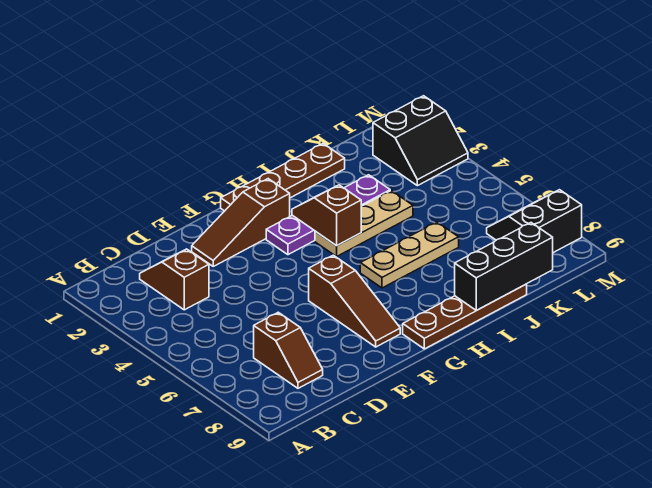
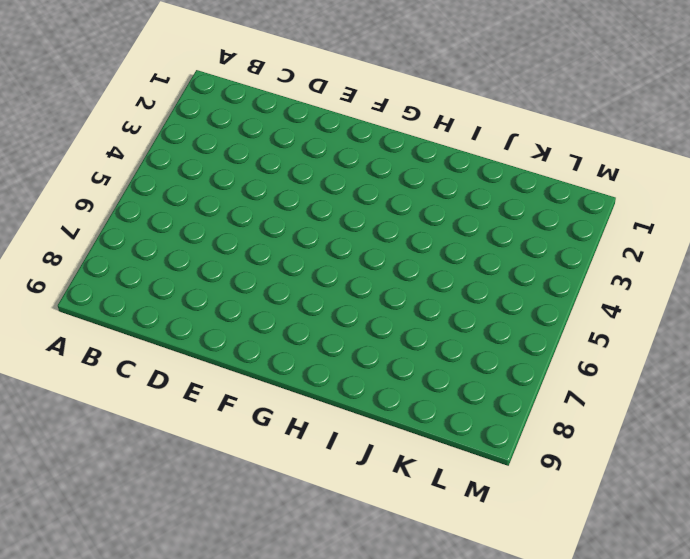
none -> brown 1x2 slope [140,249,209,310]
none -> brown 1x2 slope [254,312,323,388]
none -> brown 1x3 slope [192,179,290,266]

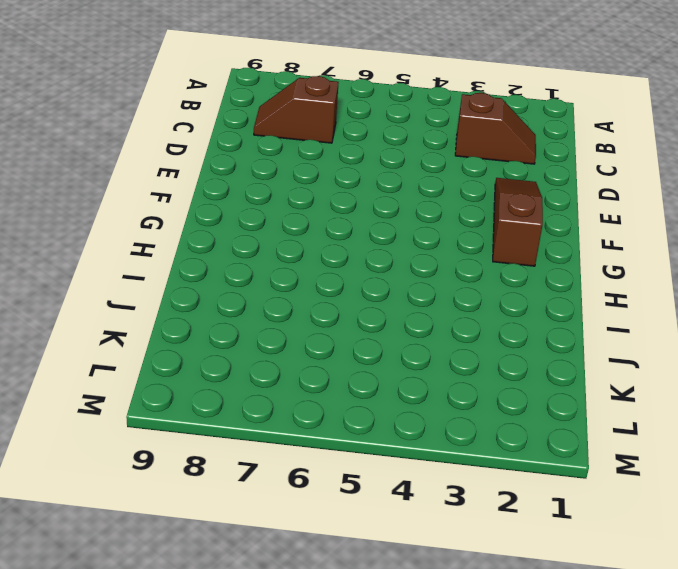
none -> brown 1x3 slope [309,255,400,347]
none -> brown 1x4 plate [221,144,345,211]
none -> purple 1x4 plate [266,175,390,255]

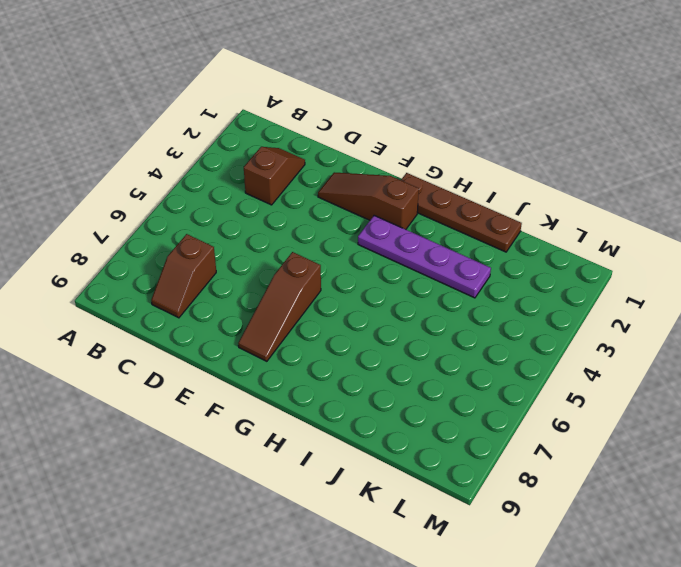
none -> brown 1x4 plate [403,284,527,349]
none -> tan 1x3 plate [315,191,413,257]
none -> tan 1x3 plate [360,222,459,288]

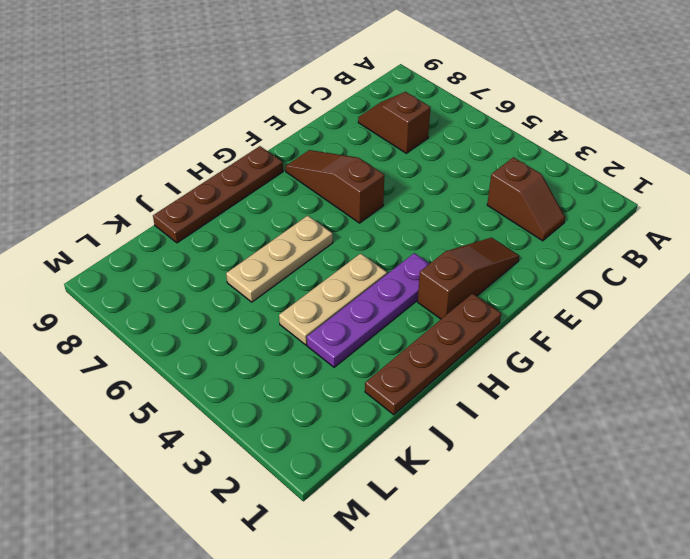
none -> black 2x2 slope [373,96,468,186]
none -> black 2x2 slope [487,190,582,253]
none -> brown 1x2 slope [292,185,361,246]

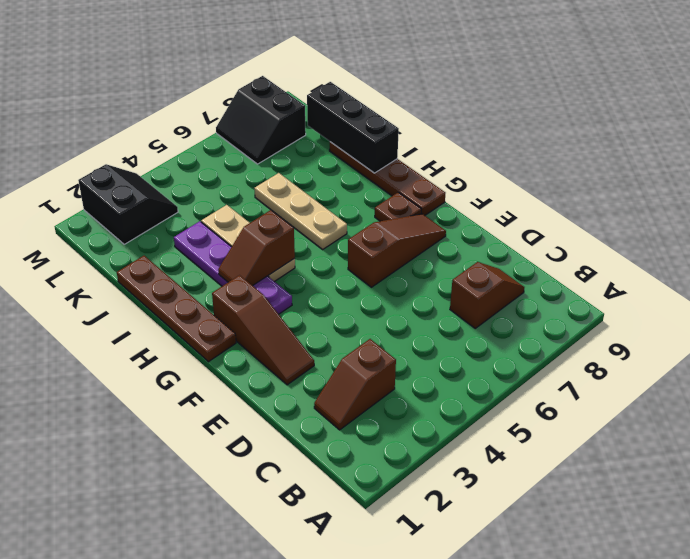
brown 1x1 plate [375,192,421,221] -> none

